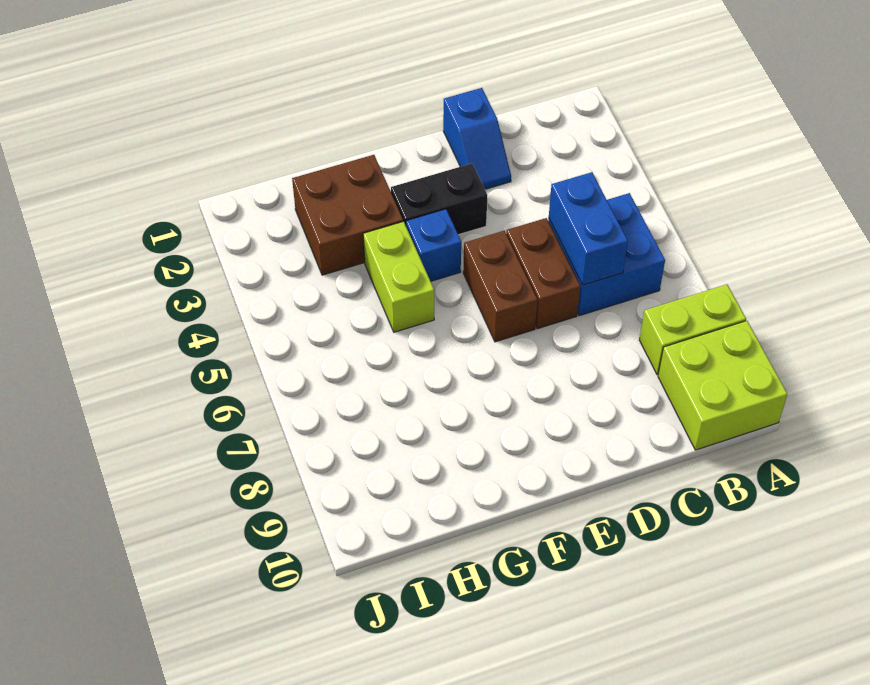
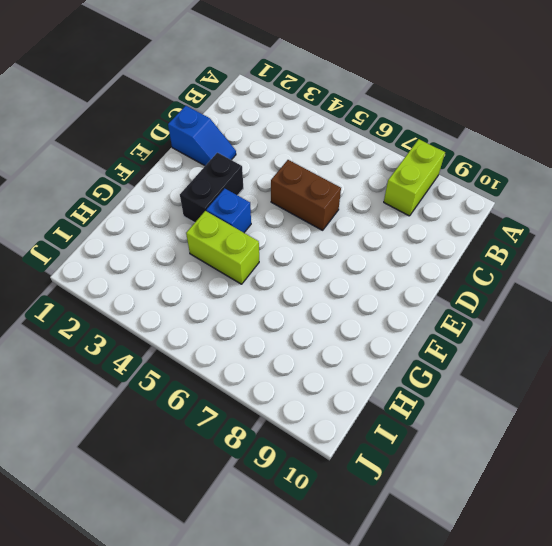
none -> lime 2x2 brick [658,321,787,450]
none -> blue 2x2 brick [548,193,665,316]

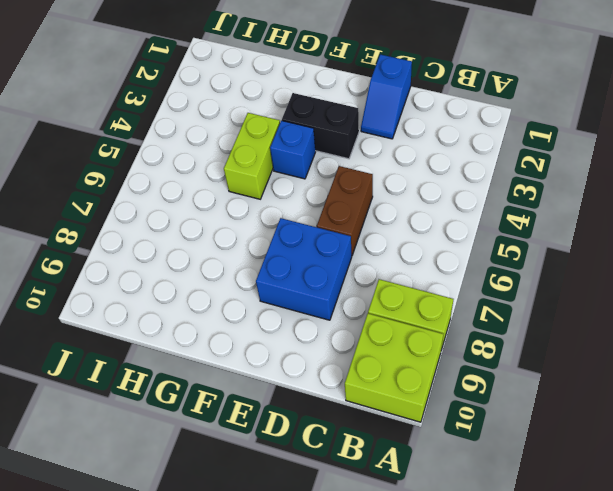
blue 2x2 brick [256,218,352,320] -> blue 2x2 brick moved to [548,193,665,316]
none -> brown 1x2 brick [463,231,537,342]
none -> brown 2x2 brick [292,155,403,275]

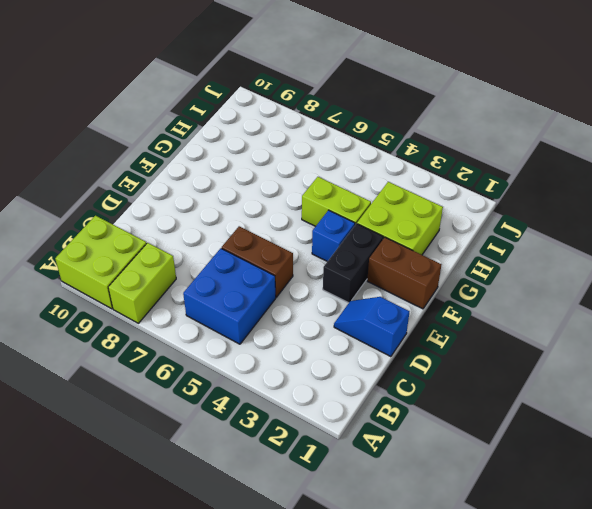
brown 1x2 brick [367,237,442,309] -> brown 1x2 brick moved to [463,231,537,342]
lime 2x2 brick [357,182,443,255] -> brown 2x2 brick [292,155,403,275]
none -> blue 1x2 brick [549,172,628,285]

